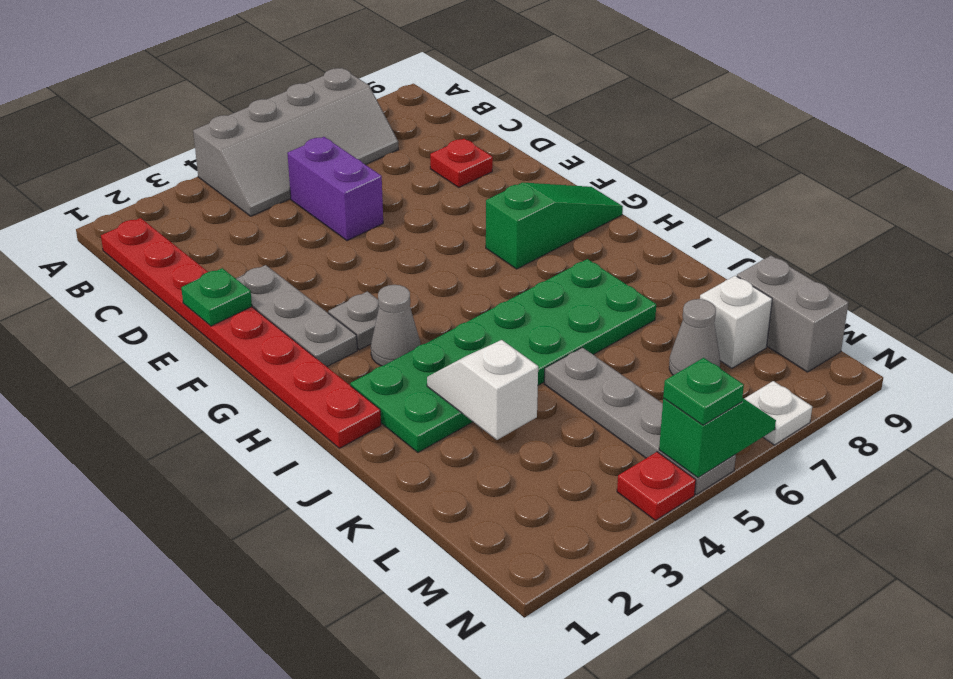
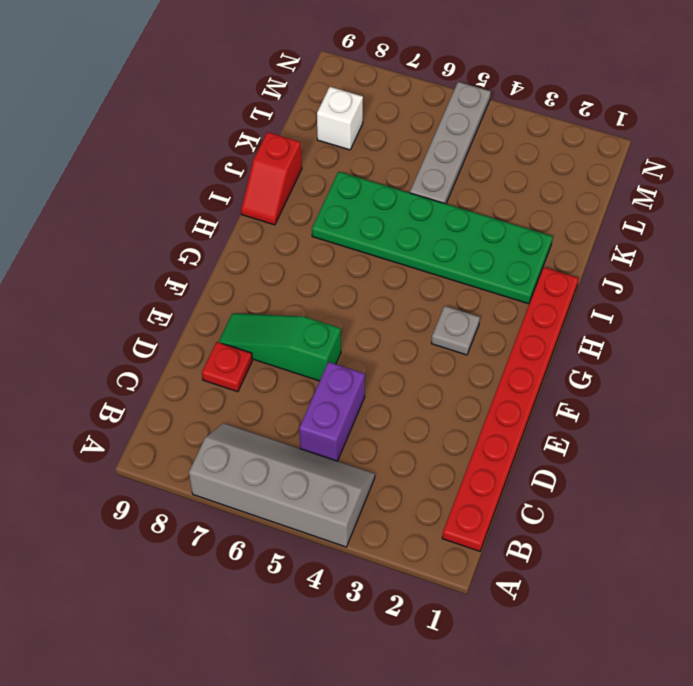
green 1x3 slope [219,313,341,381] -> green 1x3 slope moved to [486,183,623,269]
red 1x2 slope [241,132,302,225] -> none
none -> grey 1x3 plate [237,265,357,367]
none -> grey 1x1 cone [371,285,421,366]
none -> grey 1x1 cone [669,299,720,375]

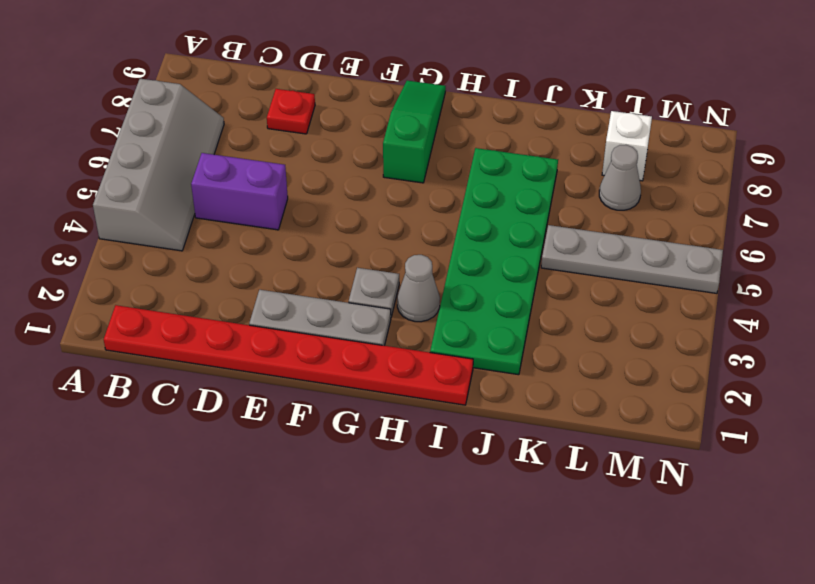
none -> grey 1x2 brick [737,256,849,372]
none -> red 1x1 plate [617,452,696,520]
none -> white 1x1 plate [744,381,812,445]

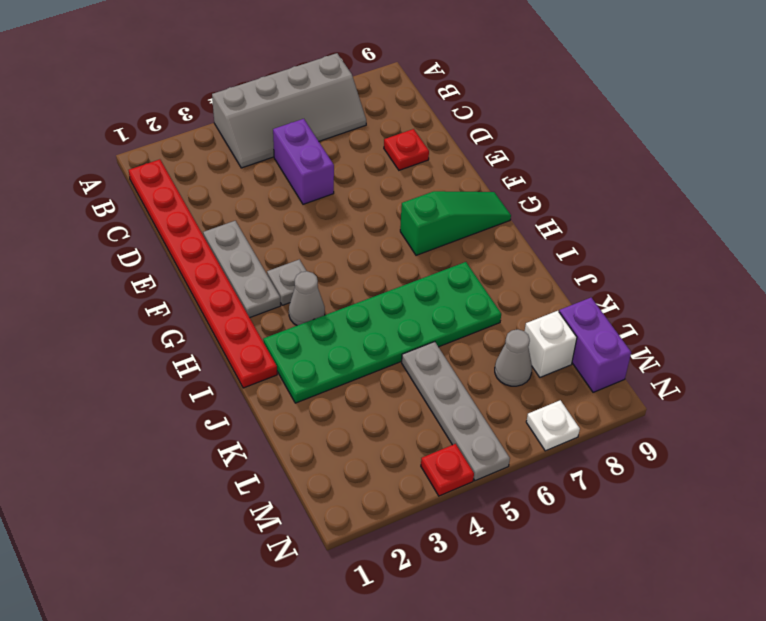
purple 1x2 brick [559,298,631,392] -> grey 1x2 brick [737,256,849,372]
none -> green 1x1 plate [181,268,252,326]
none -> white 1x2 slope [427,340,538,440]
none -> green 1x2 slope [659,398,776,478]

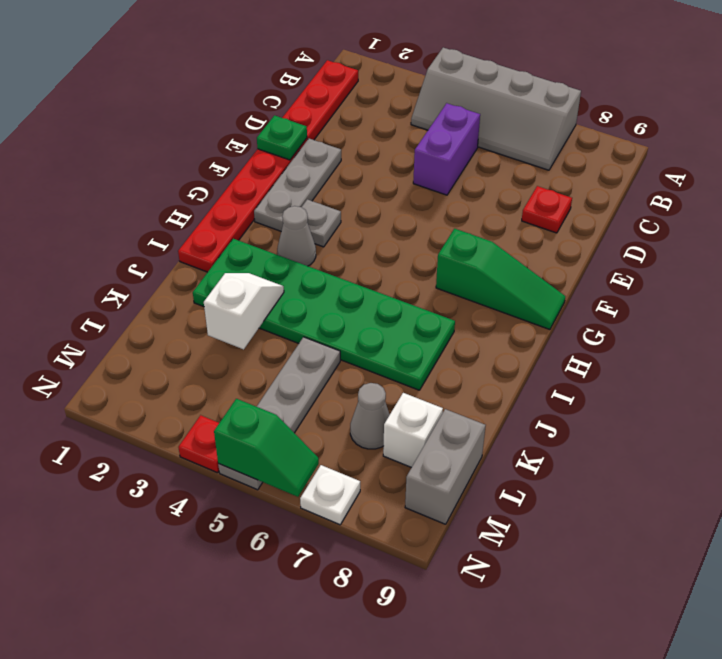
none -> green 1x1 plate [663,358,744,425]

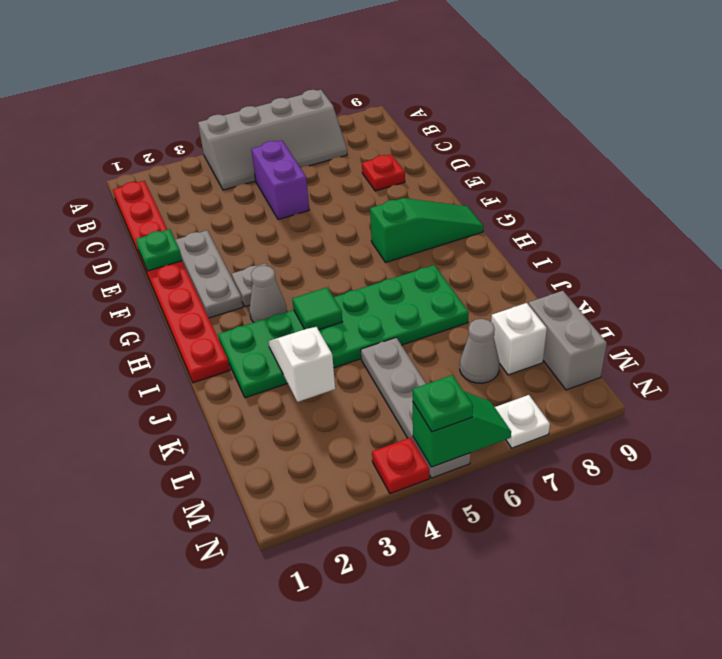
green 1x1 tile [292,288,342,330] -> none

